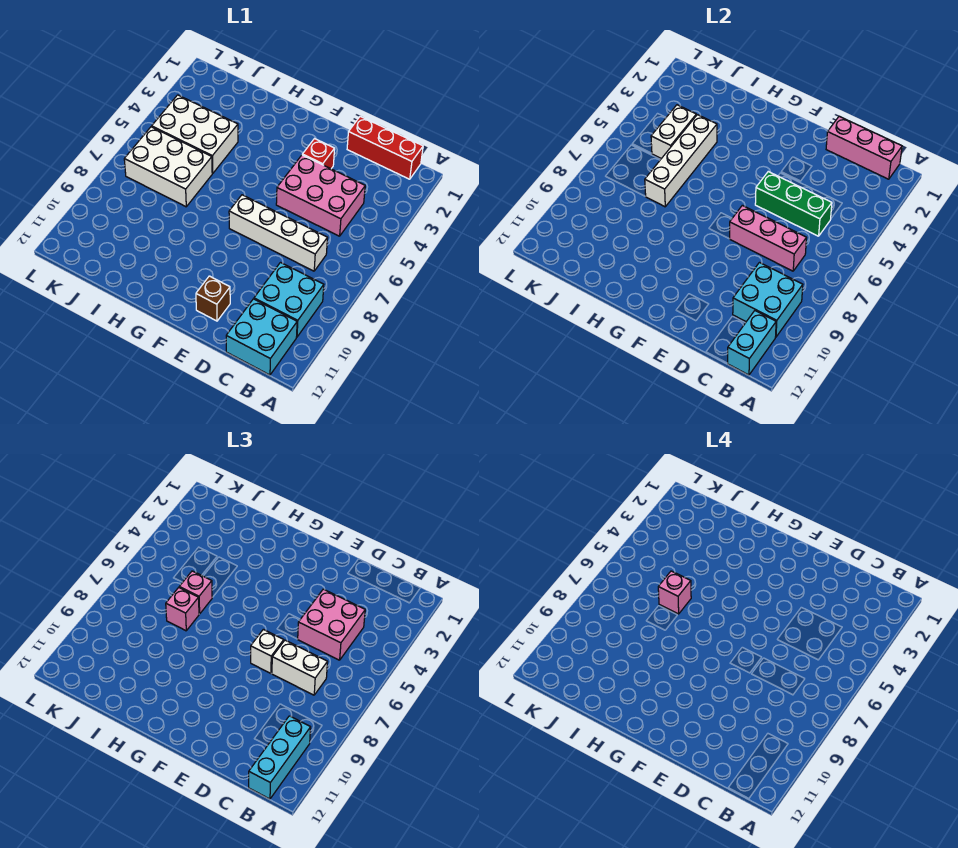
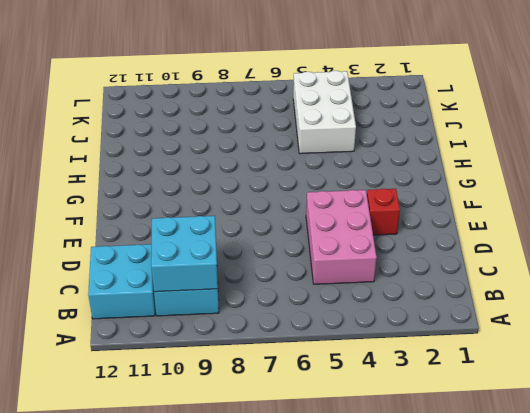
none -> red 1x3 brick [347,116,423,179]
none -> white 1x4 brick [229,195,327,271]
none -> brown 1x1 brick [196,276,230,321]

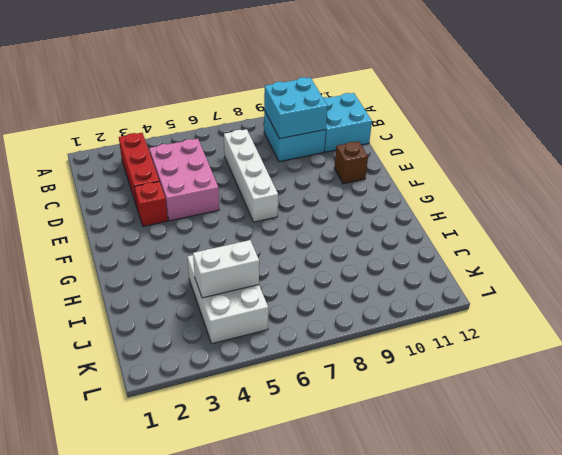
red 1x3 brick [119,133,159,207] -> red 1x3 brick moved to [347,116,423,179]
none -> white 2x3 brick [124,127,213,207]
none -> pink 1x3 brick [826,116,902,179]
none -> cyan 1x2 brick [728,311,776,375]

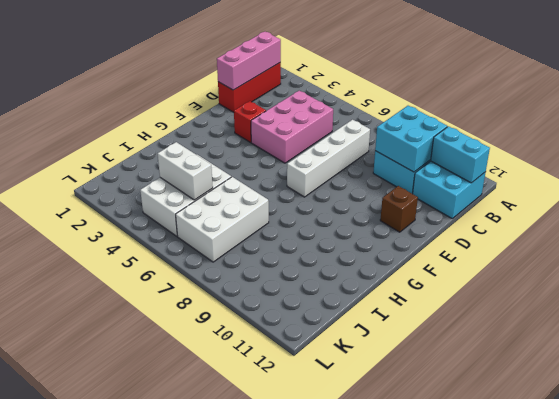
none -> green 1x3 brick [755,172,832,236]
none -> pink 1x3 brick [730,205,806,271]
none -> white 1x4 brick [645,115,717,207]

